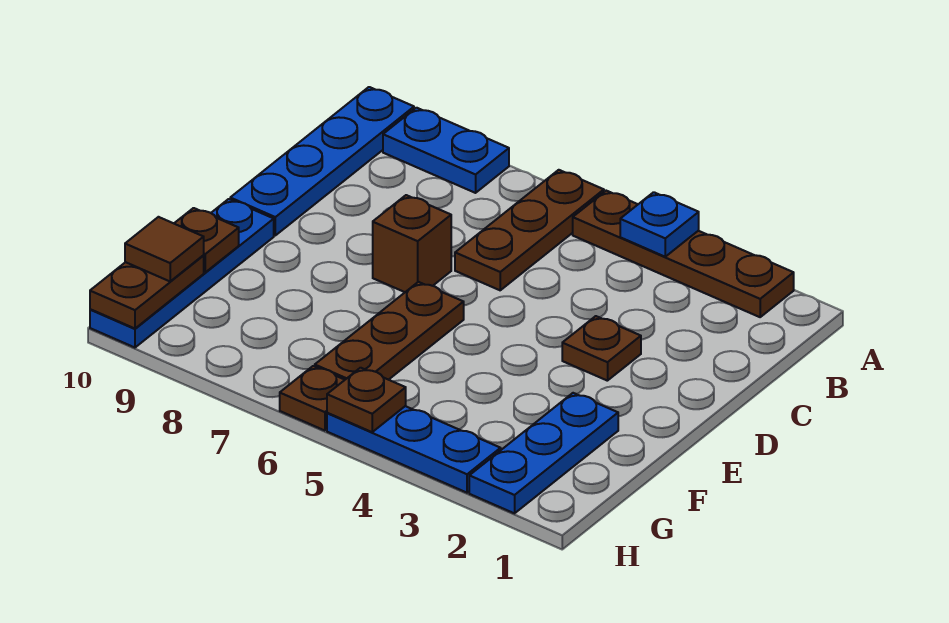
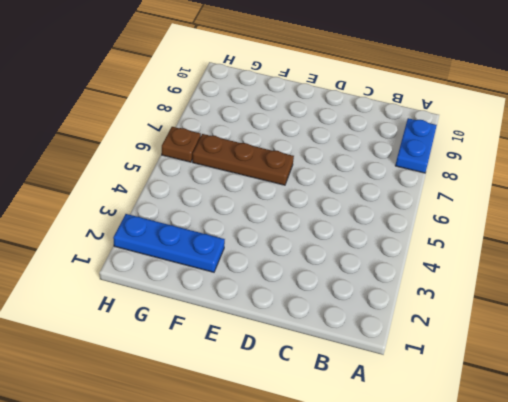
none -> brown 1x4 plate [573,191,794,317]
none -> brown 1x3 plate [455,170,604,290]
none -> blue 1x4 plate [230,87,414,235]

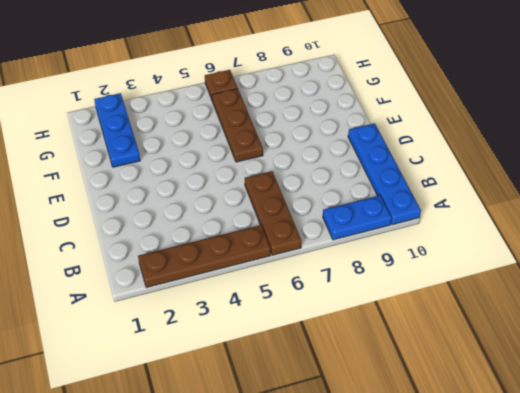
none -> brown 1x1 plate [562,316,641,381]
none -> brown 1x1 brick [373,195,451,292]
none -> blue 1x4 plate [90,199,274,348]

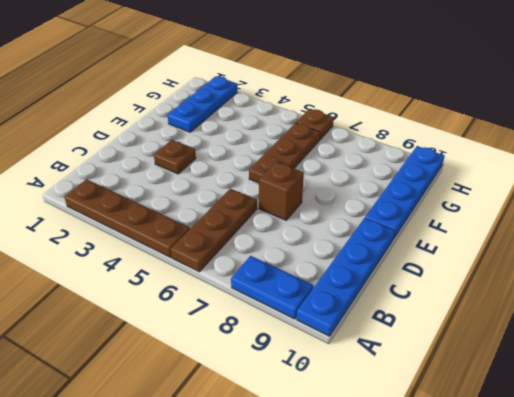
none -> blue 1x3 plate [327,406,501,493]
none -> blue 1x1 plate [620,192,699,257]
none -> brown 1x1 plate [174,208,239,272]

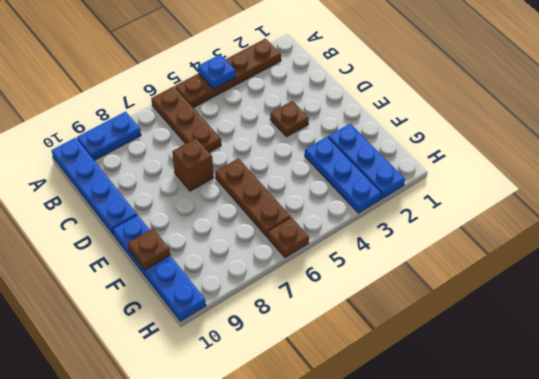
blue 1x3 plate [305,137,382,213] -> blue 1x3 plate turned to [327,406,501,493]
none -> brown 1x2 plate [90,256,204,328]
none -> brown 1x1 plate [327,368,406,432]
none -> brown 1x1 tile [125,217,204,281]

